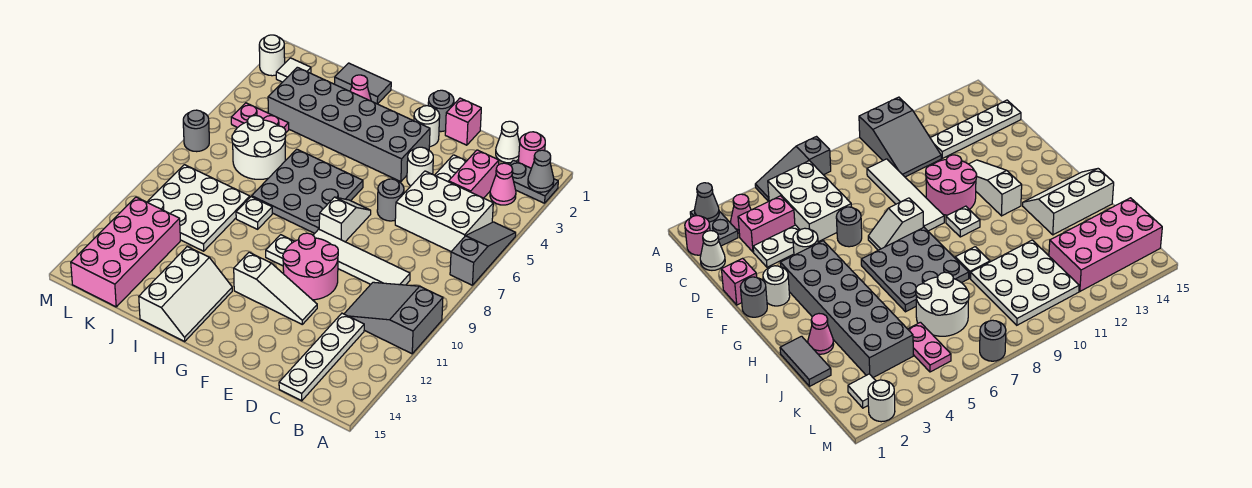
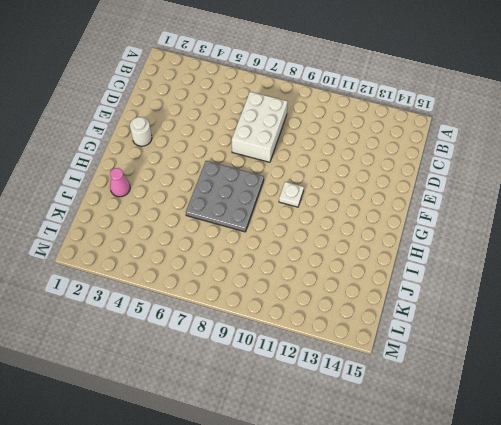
white 2x3 brick [232,92,288,162] -> white 2x3 brick moved to [395,171,493,251]
none -> grey 1x2 plate [509,160,558,203]
none -> grey 1x3 slope [450,222,516,285]
none -> grey 2x3 slope [344,282,443,354]
none -> pink 1x1 round brick [519,132,545,168]

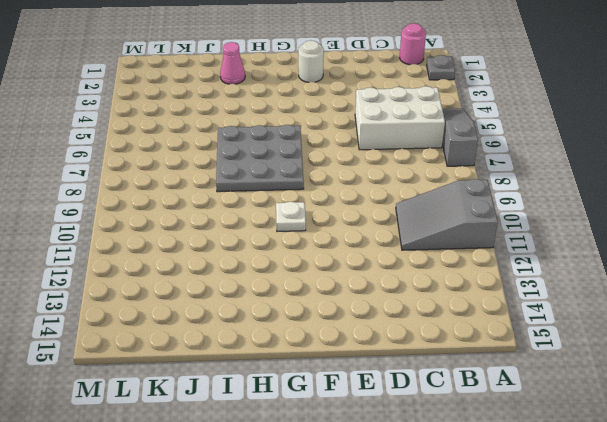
grey 1x1 plate [427,55,455,80] -> grey 1x2 plate [509,160,558,203]
none -> pink 1x1 cone [490,163,516,205]
none -> white 1x1 cone [496,121,520,163]
none -> pink 1x2 brick [449,150,499,198]
none -> white 1x4 tile [313,229,410,285]

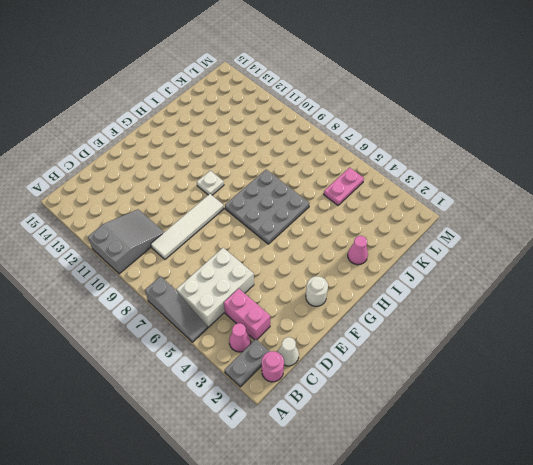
none -> white 1x4 plate [279,313,364,401]
none -> white 1x2 plate [435,155,466,182]
none -> pink 1x1 brick [445,98,481,145]
none -> white 1x1 round brick [407,147,433,186]

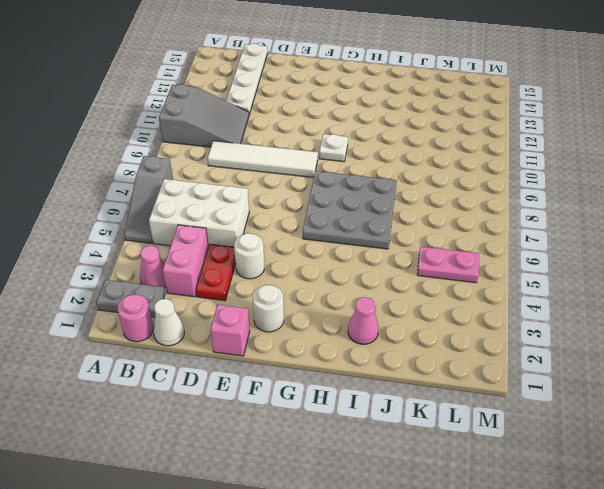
red 1x2 plate [196,244,236,301] -> white 1x2 plate [435,155,466,182]
none -> grey 1x1 round brick [377,179,404,221]
none -> pink 2x2 round brick [283,233,338,300]
none -> white 1x3 slope [234,252,317,324]
none -> grey 1x1 round brick [428,90,454,132]

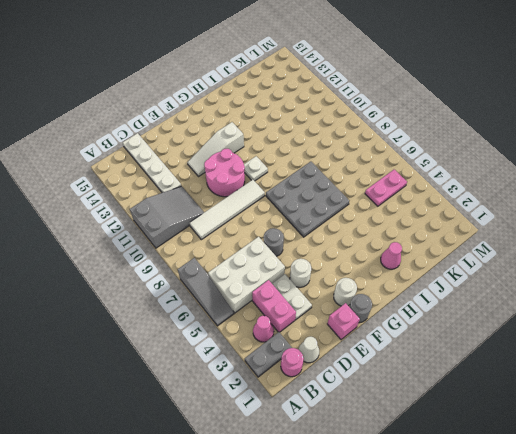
none -> grey 2x6 brick [268,67,430,182]
none -> white 1x2 slope [319,197,371,242]
none -> white 2x3 slope [139,247,232,341]
none -> grey 1x2 tile [335,63,391,104]

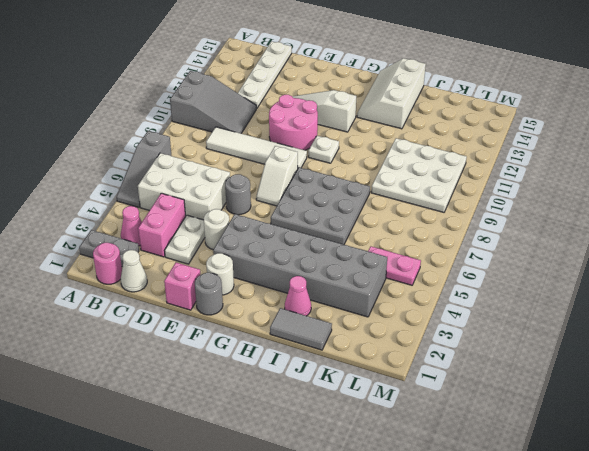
none -> white 1x1 plate [236,197,272,229]
none -> white 2x2 round brick [232,116,286,179]
none -> pink 2x4 brick [71,197,180,307]
none -> white 1x1 tile [276,58,311,82]

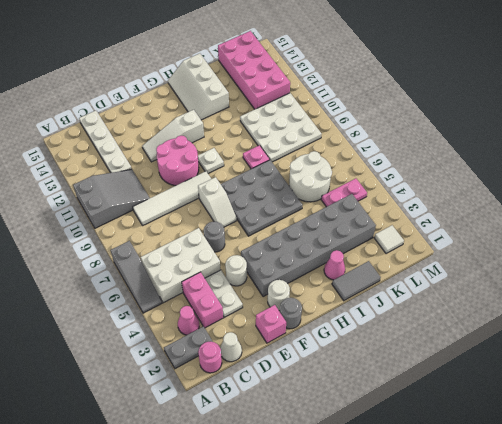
pink 1x1 plate [243,145,270,169] -> white 1x1 plate [236,197,272,229]
none -> white 1x1 round brick [259,35,285,76]
none -> grey 1x1 round brick [183,110,209,152]
none -> grey 1x1 cone [528,150,554,192]

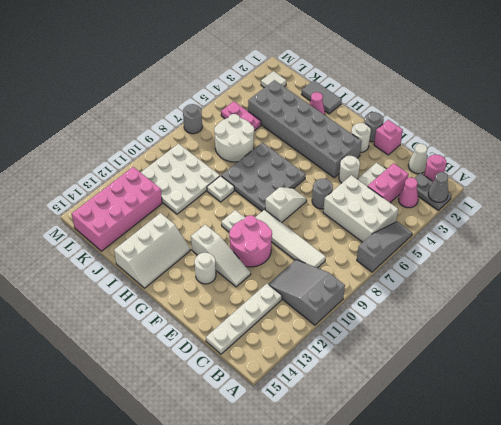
white 1x1 round brick [195,253,216,284] -> white 1x1 round brick moved to [259,35,285,76]

